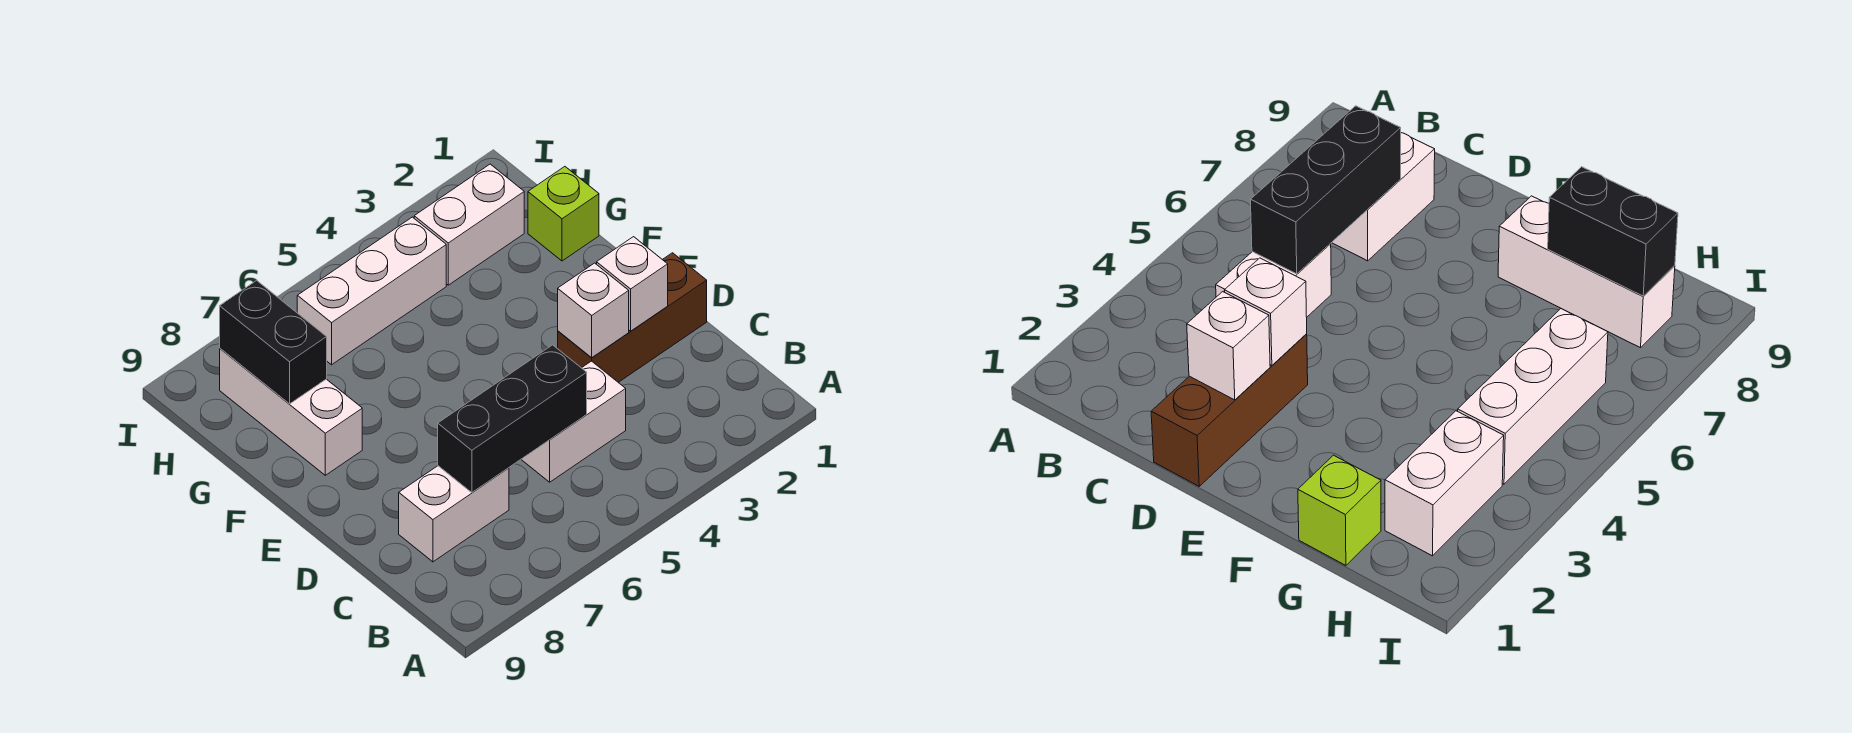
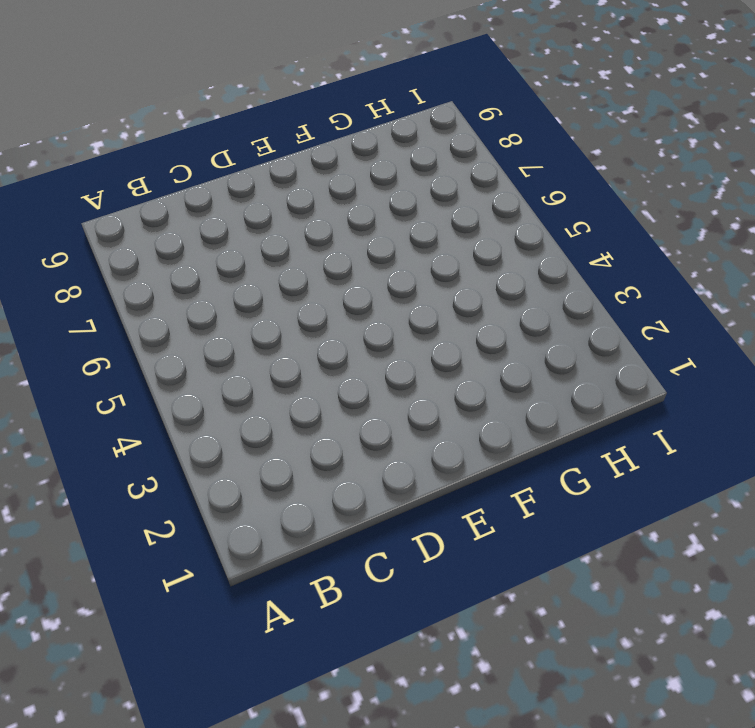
none -> white 1x2 brick [521,361,626,482]
none -> white 1x2 brick [399,466,509,562]

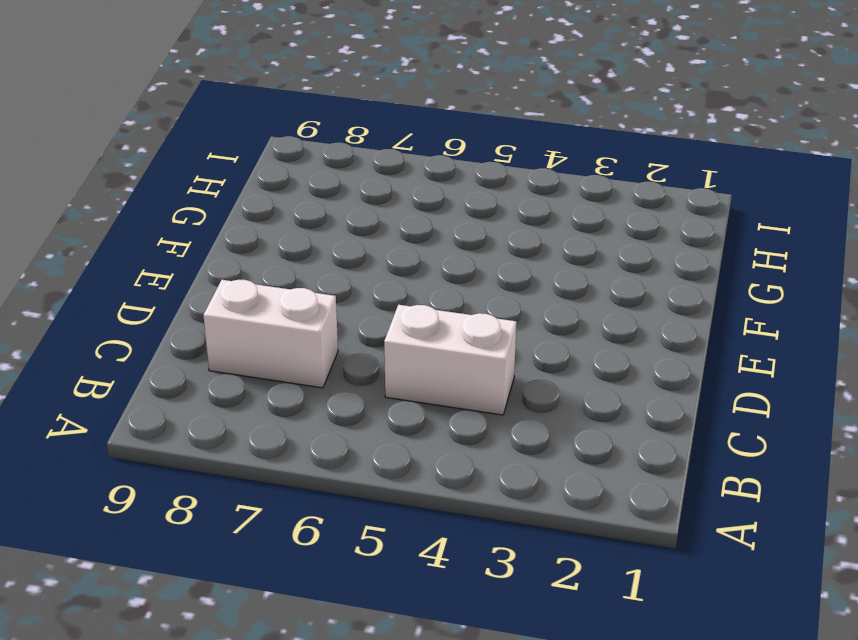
none -> brown 1x3 brick [558,253,707,382]
none -> white 1x3 brick [220,349,362,475]

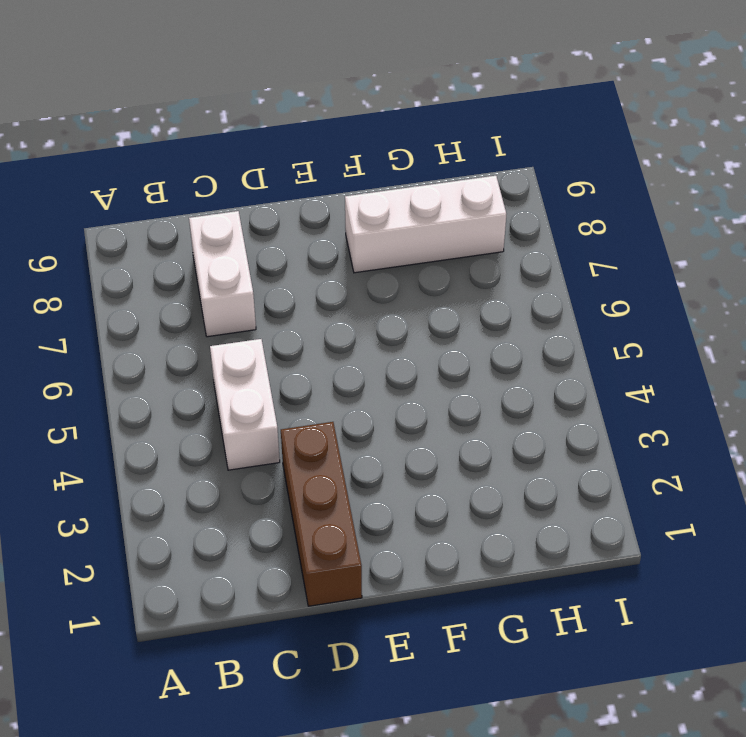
none -> lime 1x1 brick [528,167,599,261]
none -> white 1x2 brick [414,164,524,285]

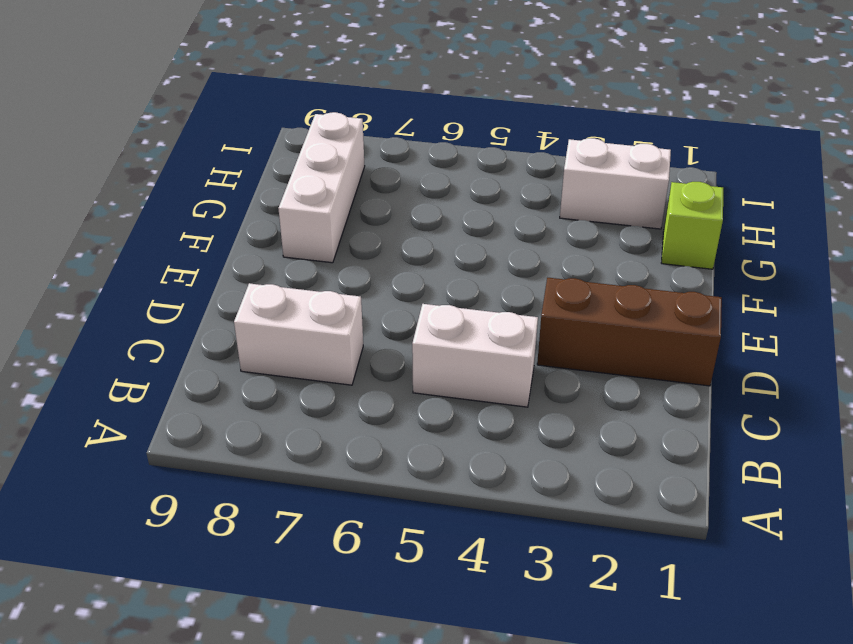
none -> white 1x3 brick [297,217,446,365]
none -> black 1x3 brick [438,345,587,493]

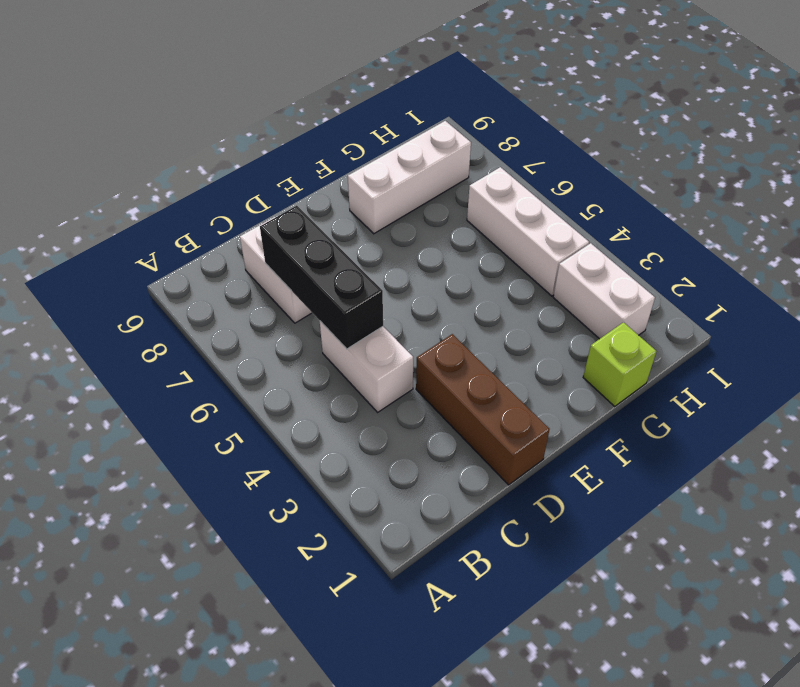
none -> white 1x1 brick [597,237,668,331]
none -> white 1x1 brick [558,263,629,358]

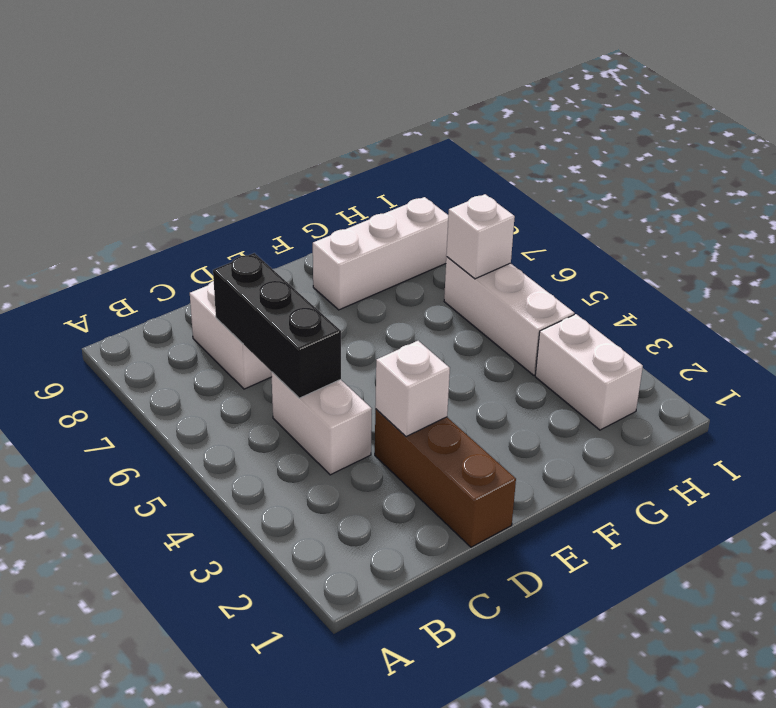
white 1x1 brick [446,194,515,279] -> white 1x1 brick moved to [597,237,668,331]
none -> lime 1x1 brick [528,167,599,261]
none -> black 1x2 brick [220,281,327,404]

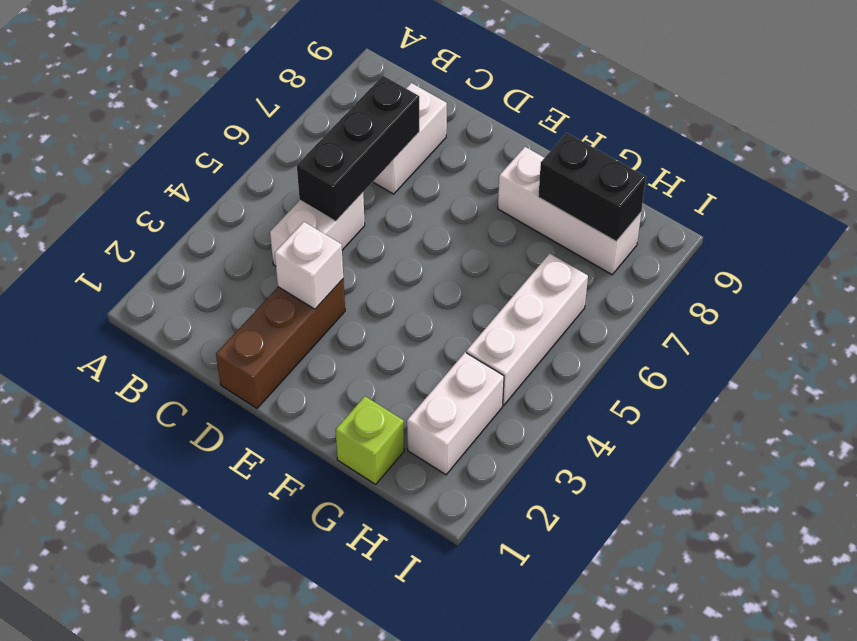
none -> white 1x1 brick [597,237,668,331]

